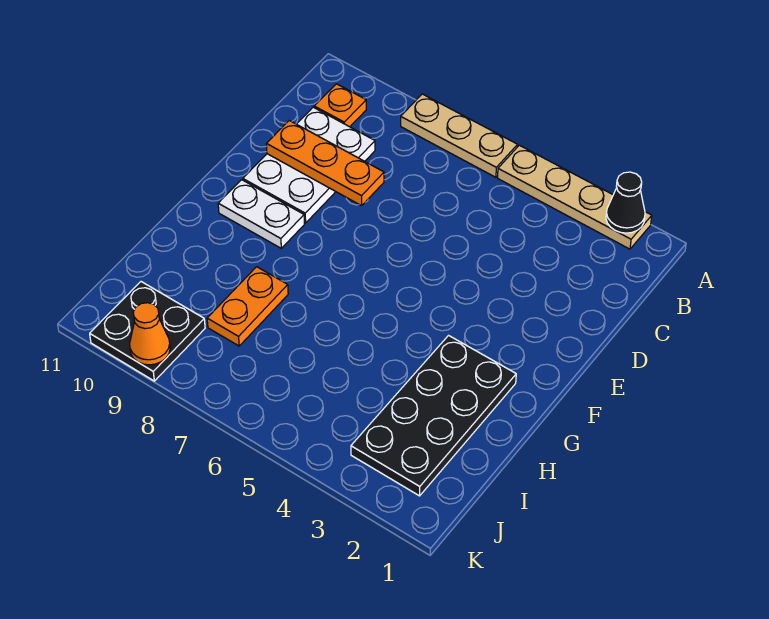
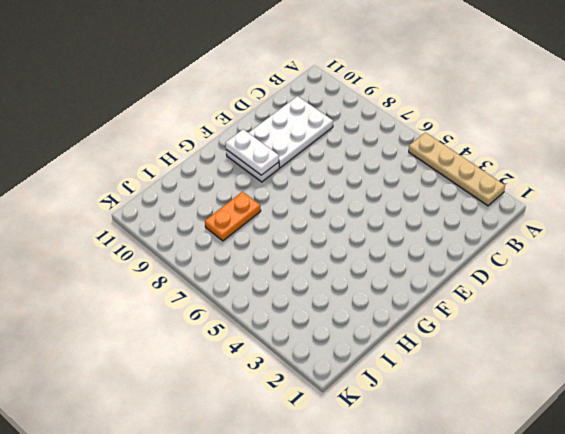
white 1x2 plate [225,129,279,175] -> none
none -> tan 1x3 plate [401,94,518,177]
none -> orange 1x1 plate [314,84,366,127]

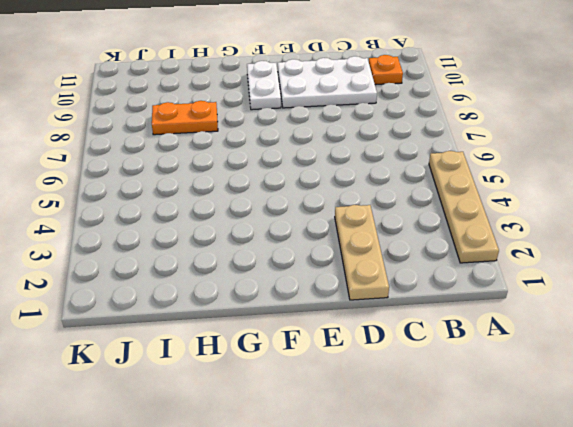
tan 1x3 plate [335,205,389,300] -> tan 1x3 plate moved to [401,94,518,177]
none -> black 2x4 plate [351,336,516,496]
none -> black 2x2 plate [90,282,205,381]

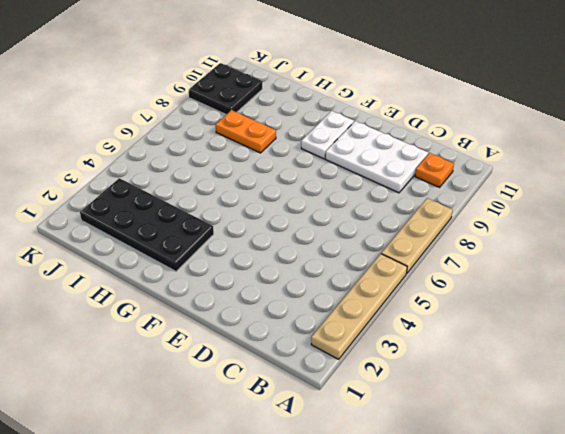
none -> black 1x1 cone [606,172,645,233]
none -> orange 1x3 plate [266,121,384,206]

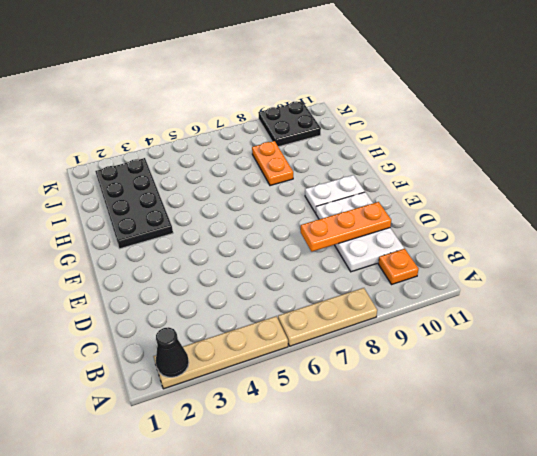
none -> orange 1x1 cone [130,303,170,365]

